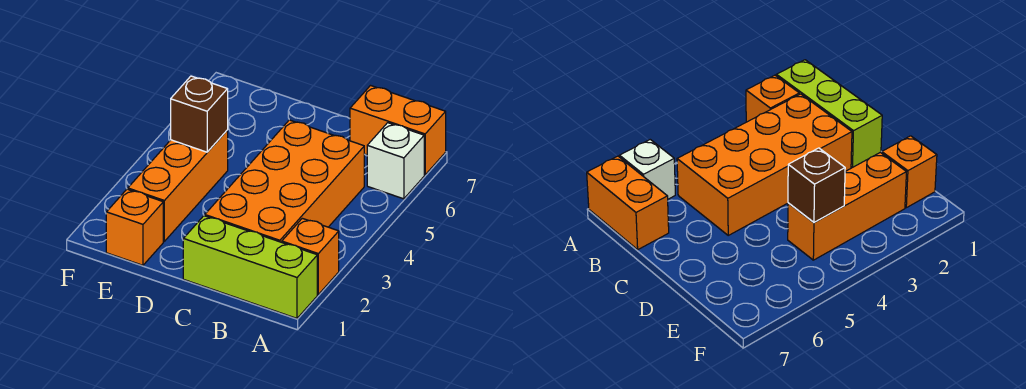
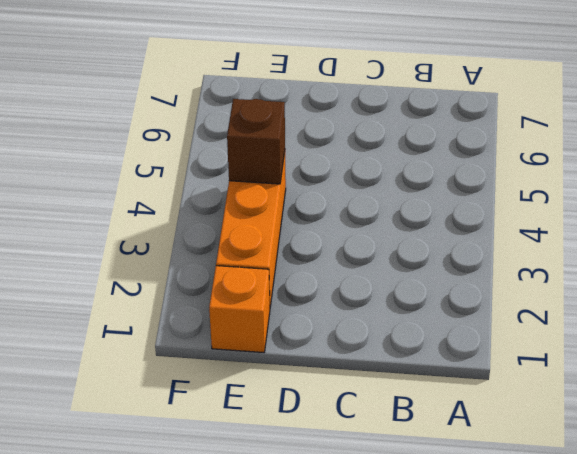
none -> lime 1x3 brick [183,216,317,318]
none -> orange 1x1 brick [282,218,339,294]

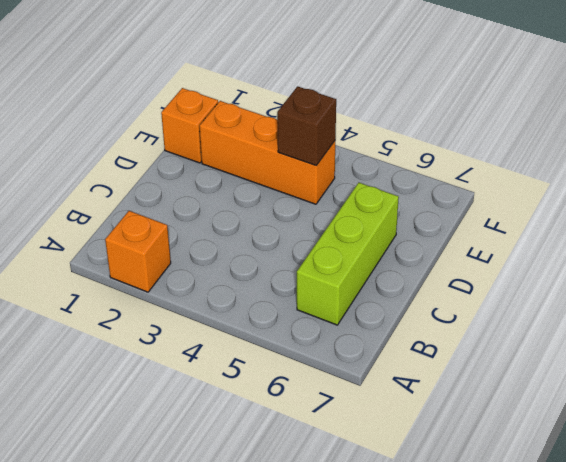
lime 1x3 brick [297,183,399,325] -> lime 1x3 brick moved to [183,216,317,318]
none -> white 1x1 brick [367,123,424,199]
none -> orange 1x2 brick [350,86,446,175]

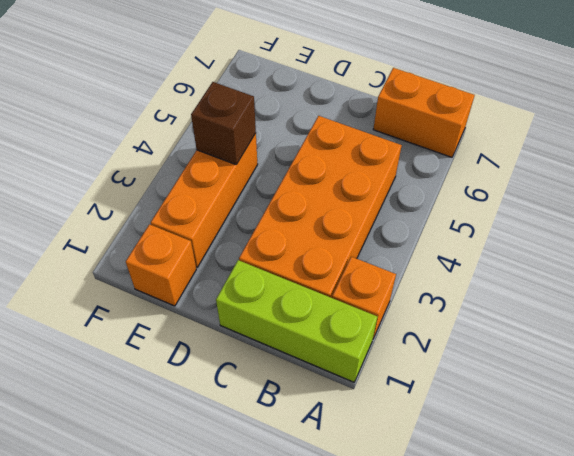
none -> white 1x1 brick [367,123,424,199]

